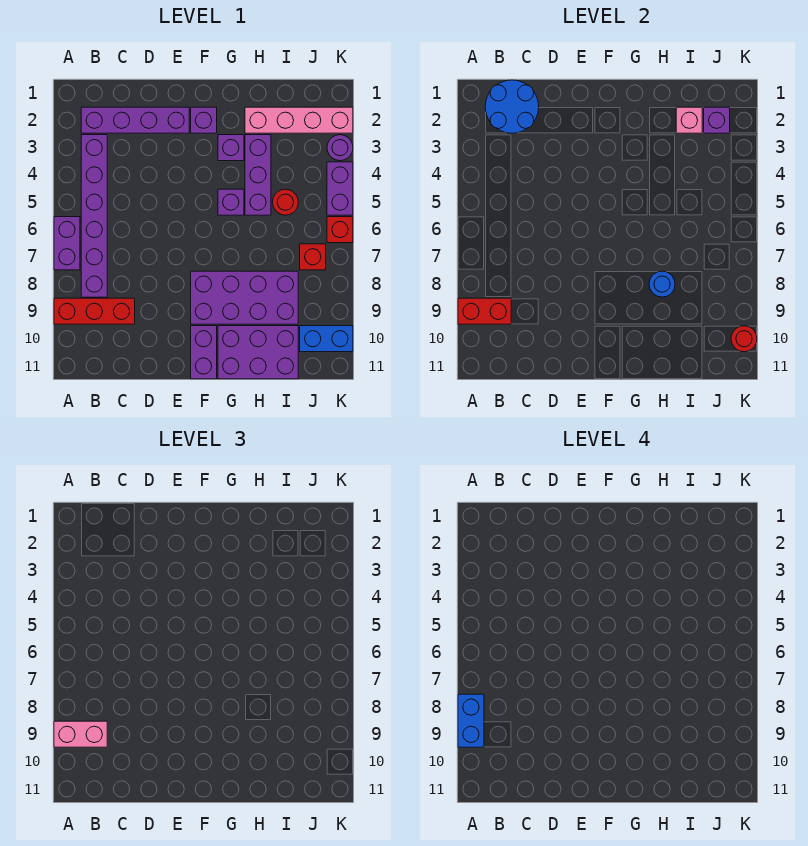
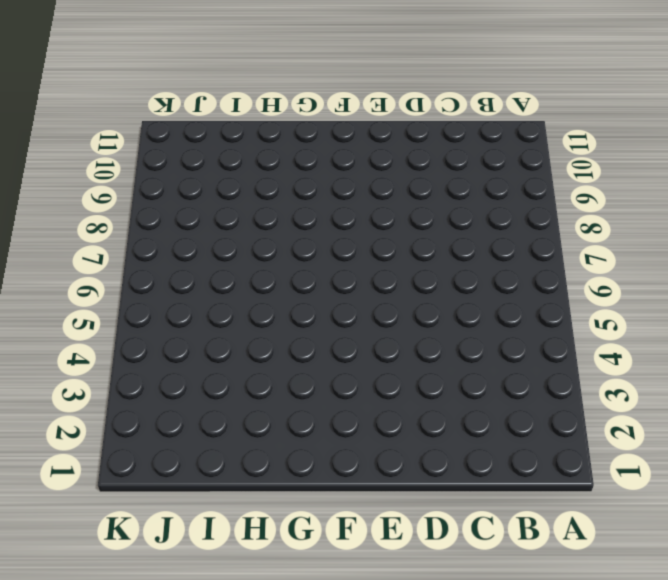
none -> purple 1x2 brick [54,217,80,270]
none -> red 1x3 brick [54,298,135,324]
none -> purple 1x4 brick [81,107,189,133]

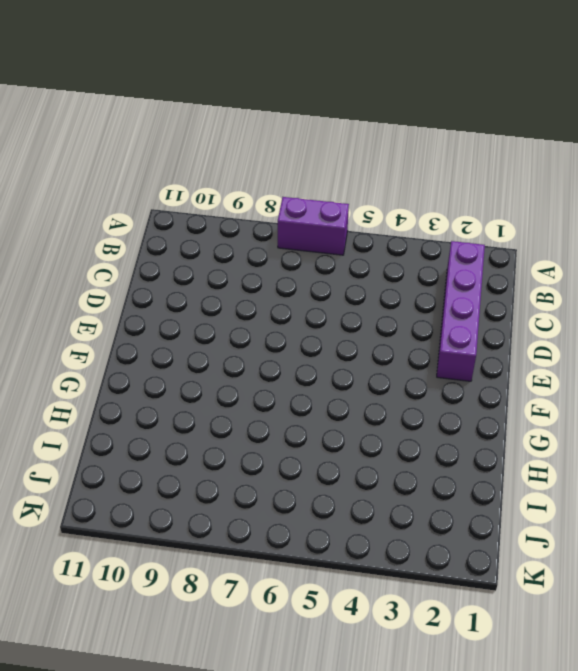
none -> red 1x3 brick [54,298,135,324]
none -> purple 1x6 brick [81,135,107,297]
none -> purple 1x1 brick [191,107,217,133]

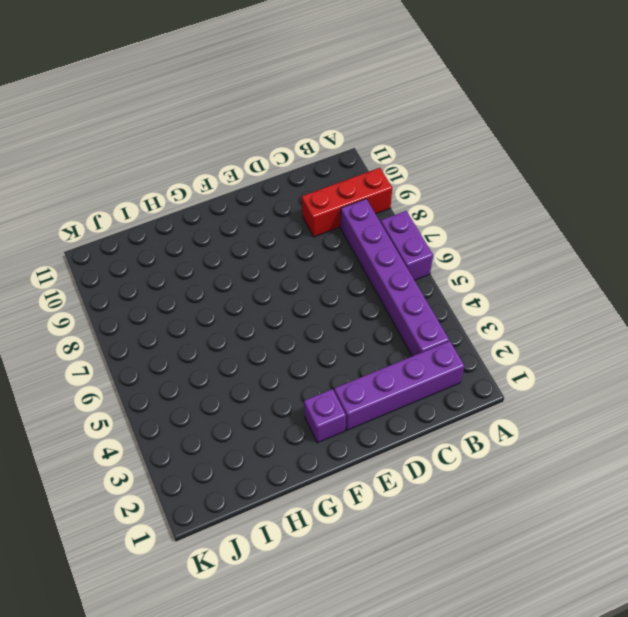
none -> purple 2x4 brick [191,271,298,324]
none -> purple 1x2 brick [191,326,217,379]
none -> purple 1x1 brick [218,135,244,161]

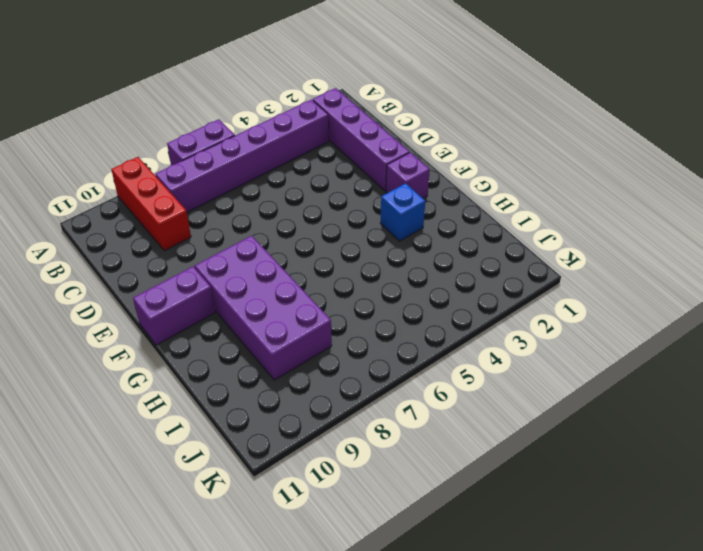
blue 1x1 brick [381,183,425,241] -> purple 1x1 brick [218,135,244,161]
none -> purple 1x1 brick [218,189,244,215]
none -> purple 2x3 brick [218,326,298,379]
none -> pink 1x4 brick [245,107,353,133]

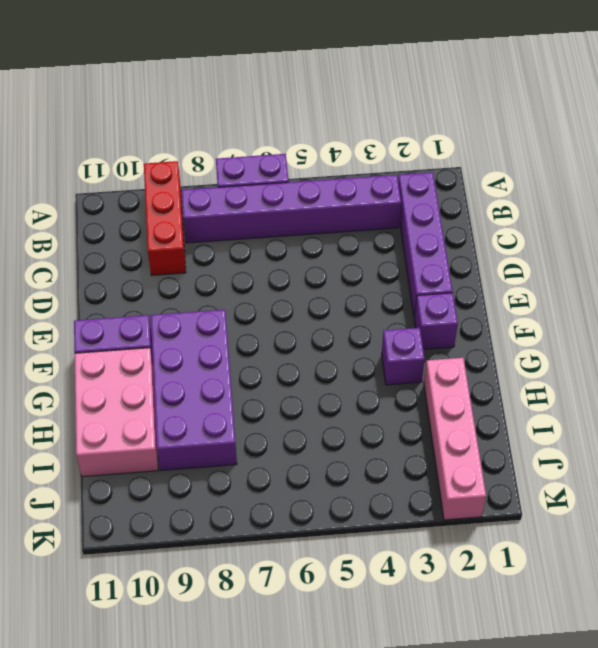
pink 2x3 brick [74,348,158,477] -> purple 2x3 brick [218,326,298,379]
none -> purple 1x1 brick [218,189,244,215]
none -> purple 1x3 brick [245,135,271,215]
none -> red 1x1 round brick [272,189,298,215]

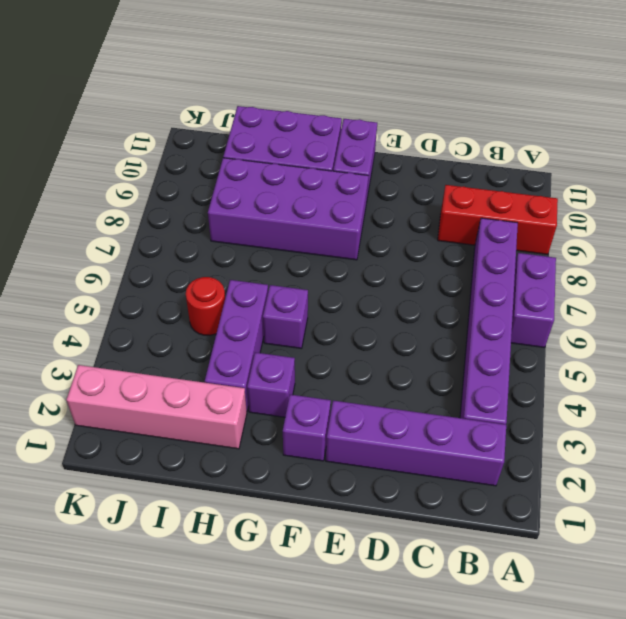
none -> red 1x1 brick [300,244,326,270]
none -> blue 1x2 brick [300,326,353,352]
none -> purple 1x1 round brick [327,135,353,161]

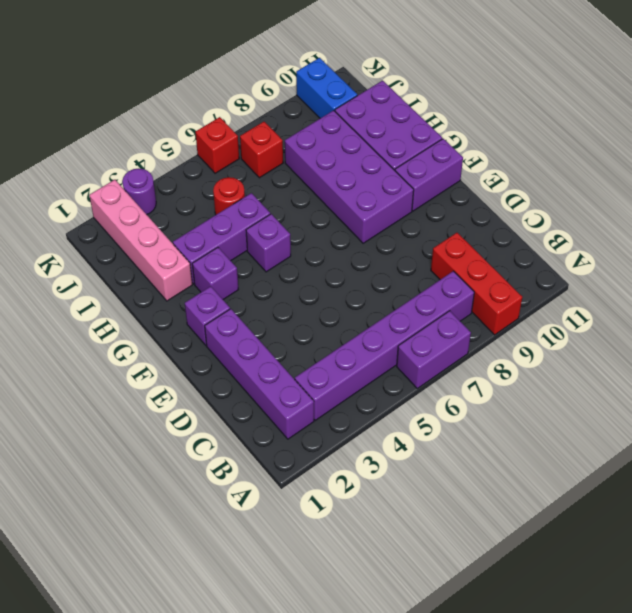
none -> purple 1x2 brick [327,162,353,215]
none -> red 1x2 brick [458,298,511,324]
none -> blue 2x2 round brick [485,80,539,133]

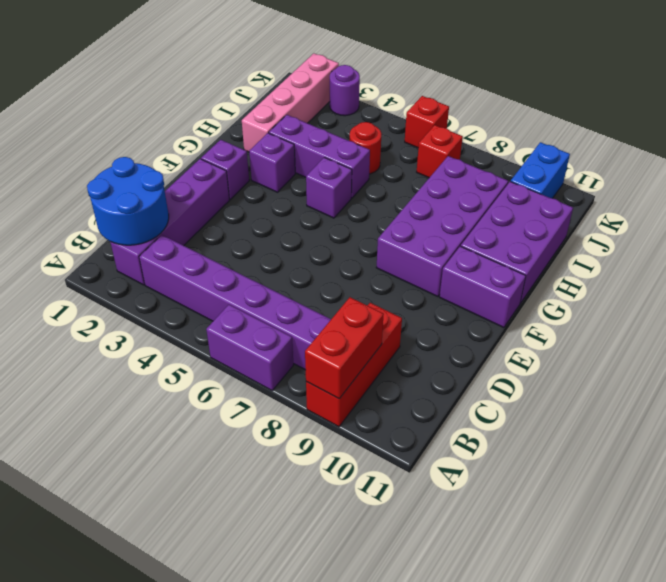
none -> purple 1x2 brick [327,162,353,215]
none -> blue 1x1 round brick [649,271,675,297]
none -> pink 1x1 brick [676,107,702,133]

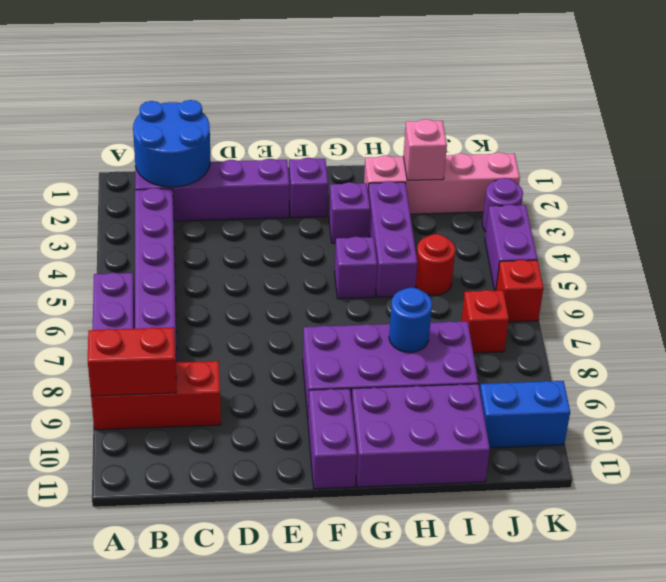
none -> purple 1x1 brick [704,107,730,133]
none -> red 1x1 round brick [731,326,757,352]
none -> pink 1x2 brick [54,721,107,747]

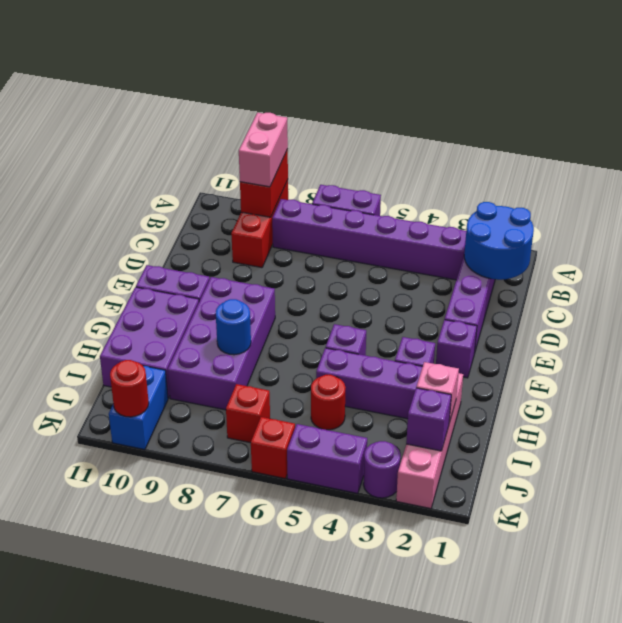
none -> blue 1x2 brick [458,694,484,747]

